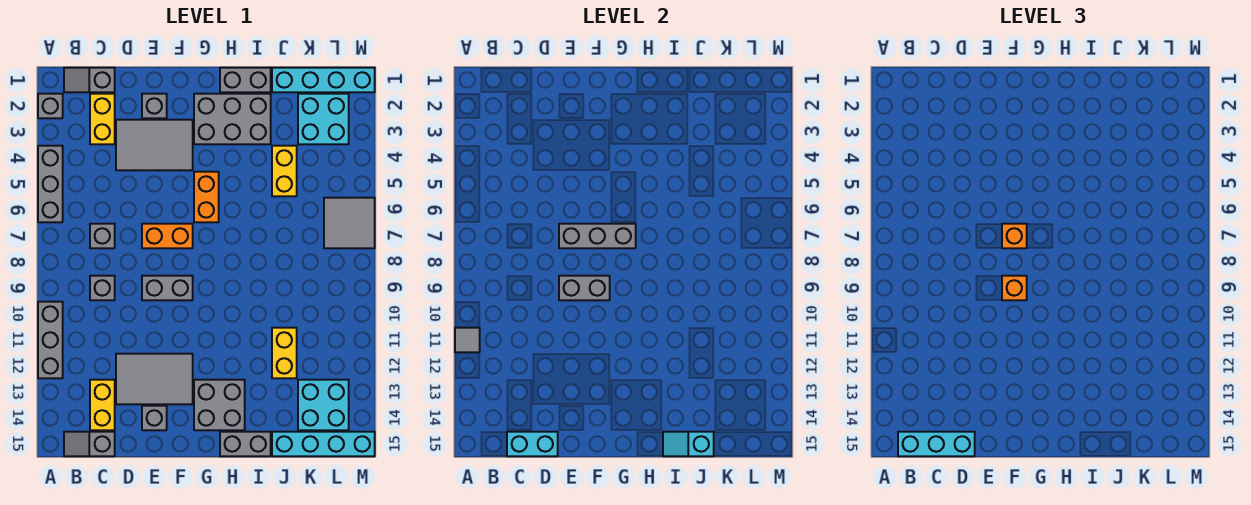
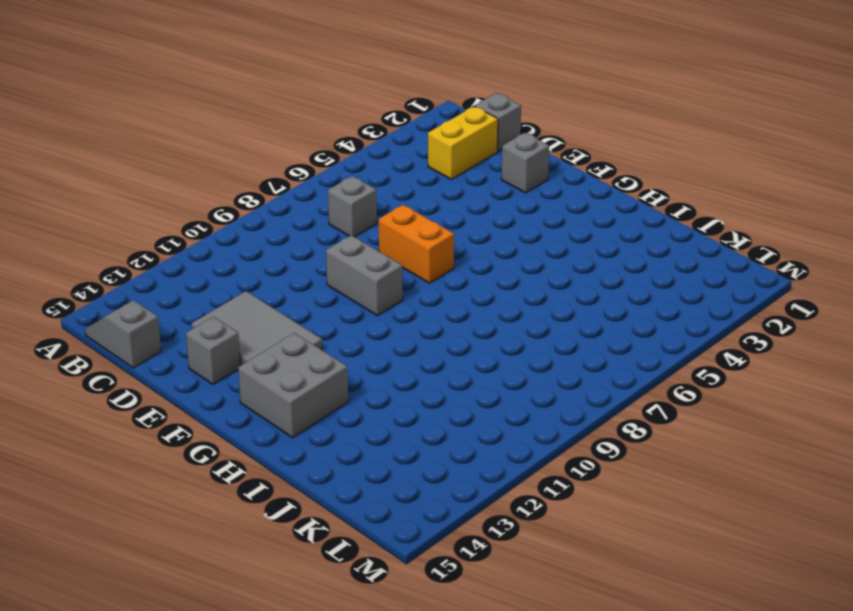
none -> grey 1x1 brick [38,94,63,118]
none -> grey 1x3 brick [38,146,63,222]
none -> grey 1x3 brick [38,302,63,378]
none -> grey 1x1 brick [90,276,115,300]

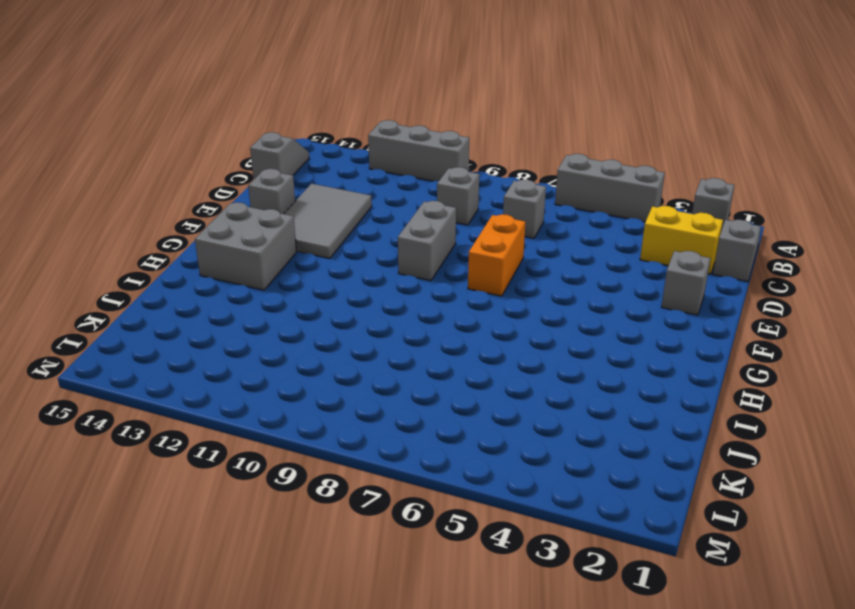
none -> yellow 1x2 brick [90,380,115,430]
none -> grey 2x3 tile [116,120,193,170]
none -> grey 2x3 brick [194,94,271,144]
none -> orange 1x2 brick [194,172,219,222]

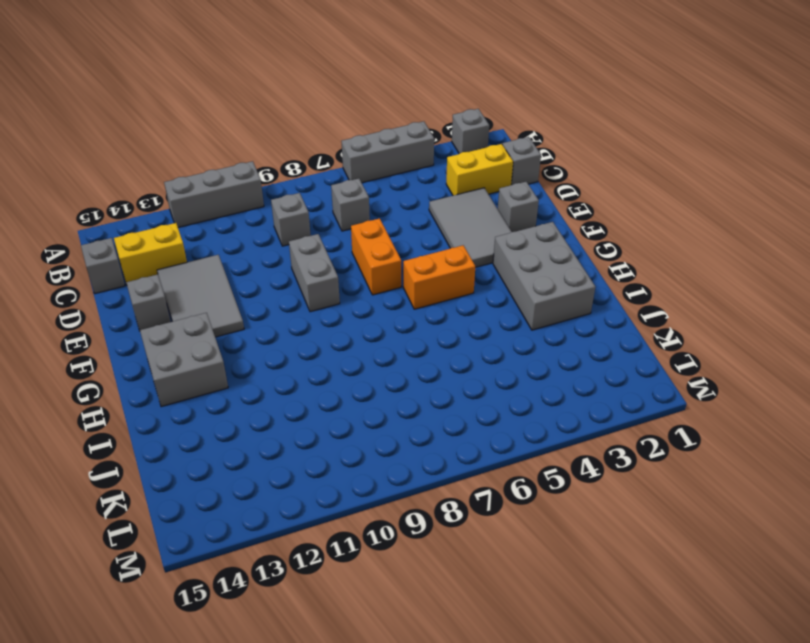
none -> grey 1x2 brick [220,68,271,92]
none -> grey 1x2 brick [220,432,271,456]
none -> cyan 1x4 brick [272,68,375,92]
none -> yellow 1x2 brick [272,146,297,196]

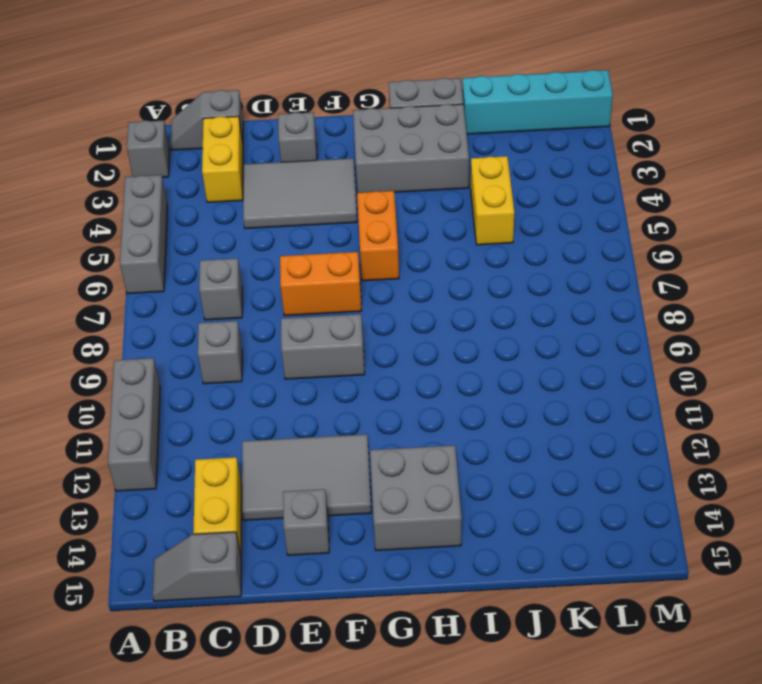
none -> grey 1x2 brick [220,432,271,456]
none -> yellow 1x2 brick [272,328,297,378]
none -> cyan 1x4 brick [272,432,375,456]
none -> cyan 2x2 brick [298,94,349,144]

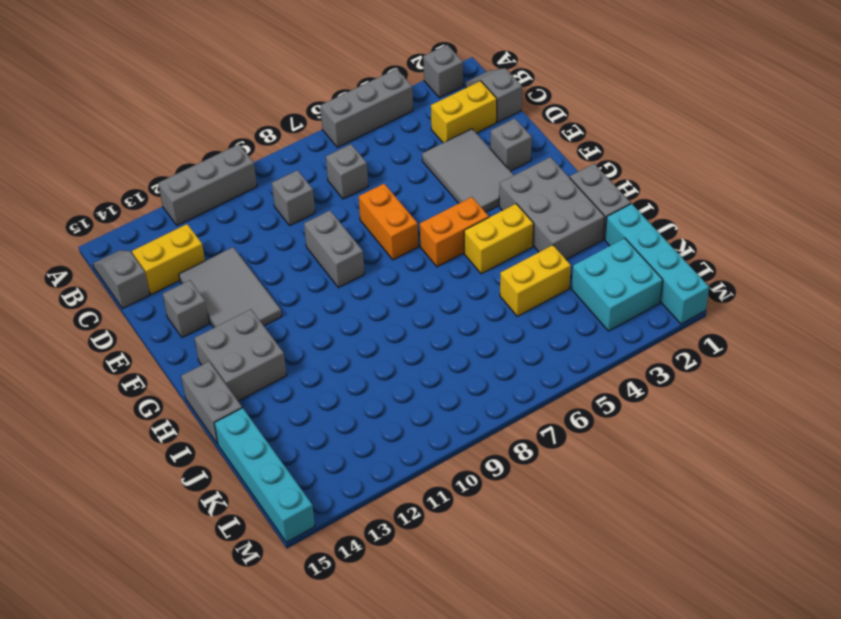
yellow 1x2 brick [464,204,534,274] -> yellow 1x2 brick moved to [272,328,297,378]
none -> cyan 2x2 brick [298,380,349,430]
none -> grey 2x2 tile [324,198,375,248]
none -> grey 1x1 tile [455,328,480,352]
none -> cyan 1x2 brick [507,432,558,456]

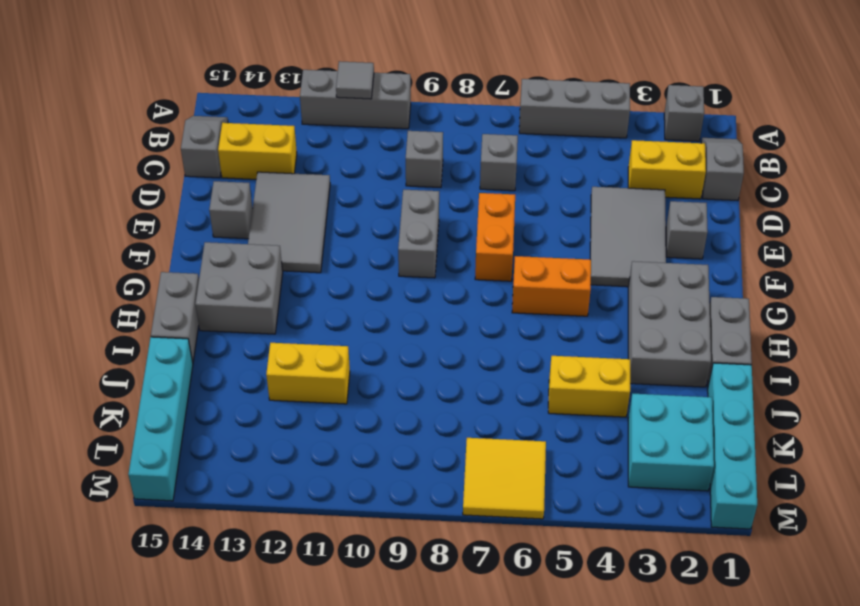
yellow 2x2 tile [463,438,546,519] -> grey 2x2 tile [324,198,375,248]
none -> cyan 2x2 brick [298,380,349,430]
none -> cyan 1x2 brick [507,432,558,456]
none -> grey 1x3 brick [559,224,636,248]
none -> grey 1x2 brick [559,276,610,300]

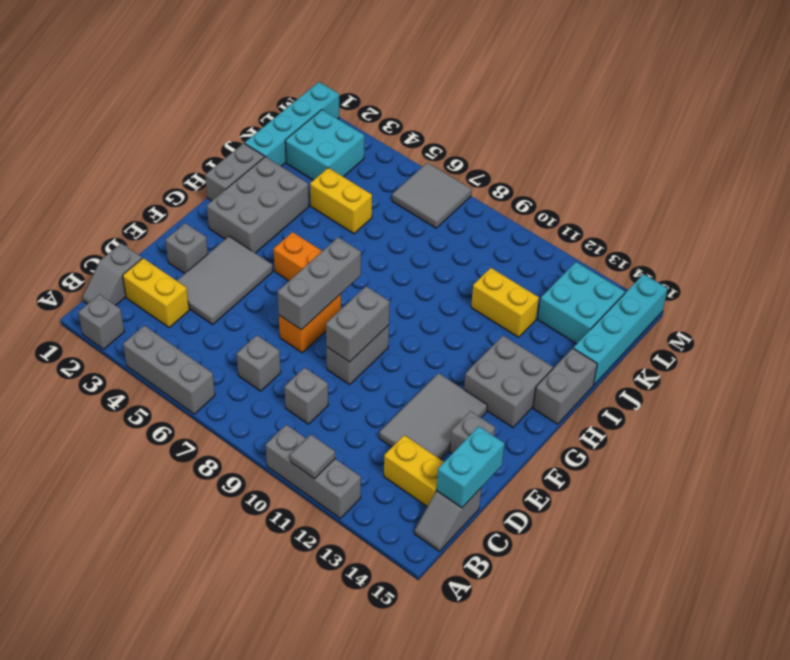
none -> cyan 1x2 slope [663,432,714,456]
none -> cyan 1x3 brick [898,432,975,456]
none -> orange 1x1 brick [1002,224,1027,248]
none -> orange 1x1 brick [1002,276,1027,300]

